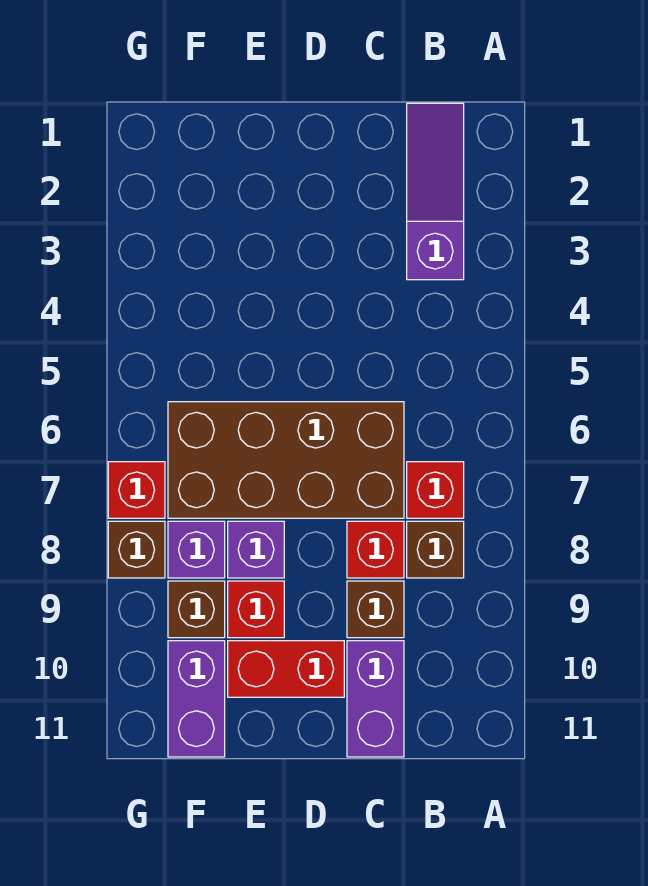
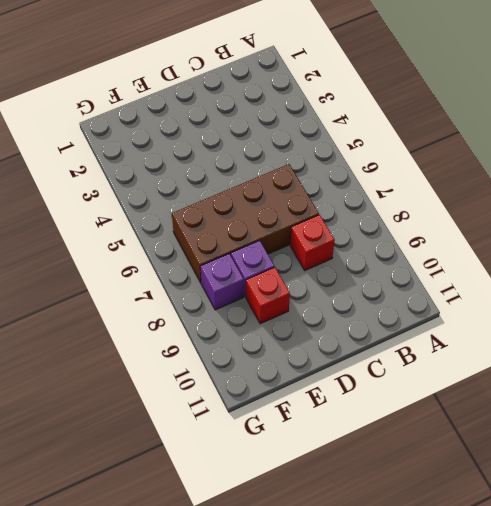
none -> purple 1x3 slope [407,103,464,280]
none -> red 1x1 brick [407,462,464,518]
none -> brown 1x1 brick [407,521,464,578]

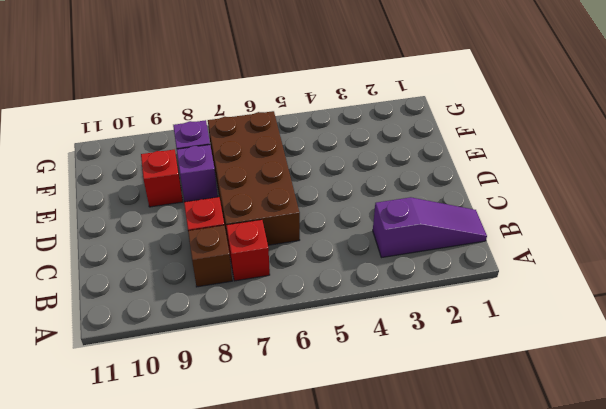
none -> brown 1x1 brick [347,581,404,638]
none -> purple 1x2 brick [347,641,404,757]
none -> red 1x2 brick [228,641,344,697]

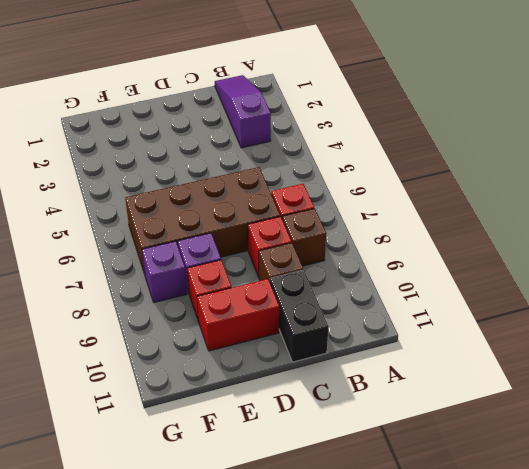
black 1x2 brick [270,270,328,362] -> purple 1x2 brick [347,641,404,757]
none -> brown 1x1 brick [168,581,225,638]
none -> purple 1x2 brick [168,641,225,757]
none -> red 1x1 brick [108,462,165,518]

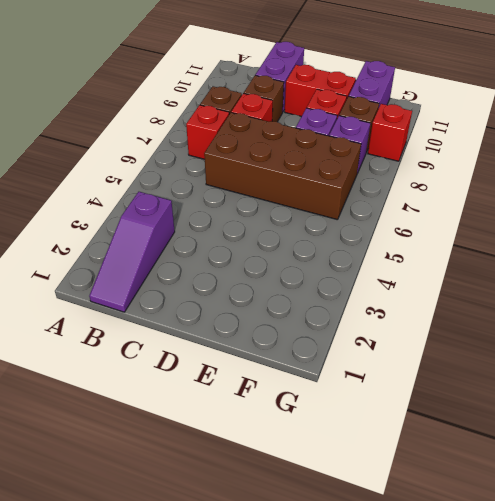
red 1x1 brick [368,104,412,161] -> red 1x1 brick moved to [108,462,165,518]
none -> brown 1x1 brick [108,521,165,578]

